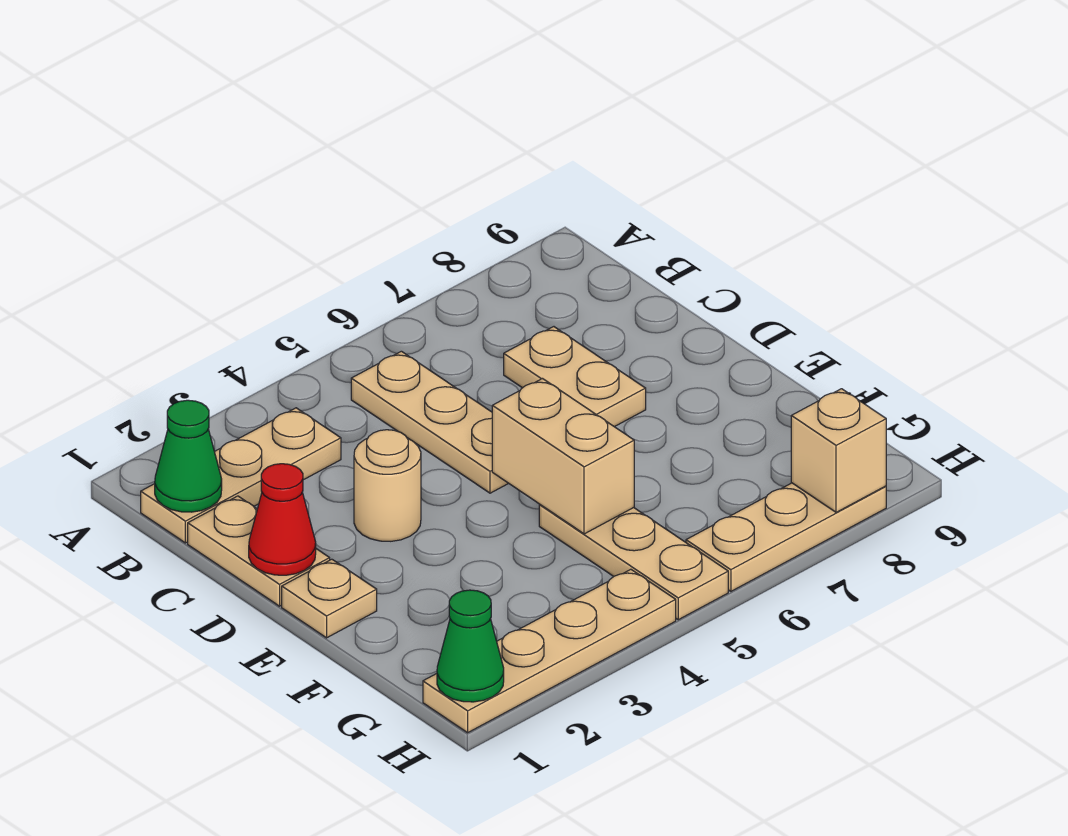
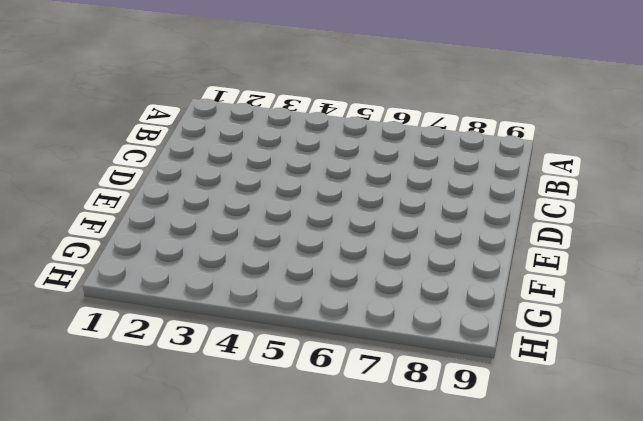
none -> tan 1x3 plate [141,408,341,543]
none -> tan 1x3 plate [351,351,508,493]
none -> tan 1x2 plate [188,496,330,606]

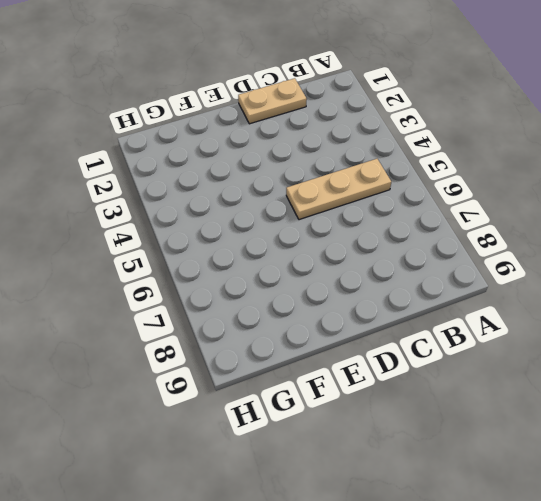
none -> tan 1x3 plate [141,408,341,543]
none -> tan 1x2 plate [504,327,646,427]
none -> tan 1x1 round brick [354,430,421,541]

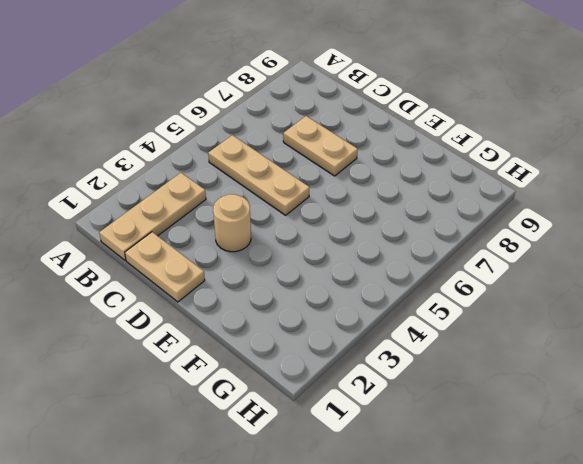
none -> tan 1x1 plate [282,559,377,638]
none -> tan 1x3 plate [539,505,728,620]
none -> tan 1x4 plate [423,569,676,733]

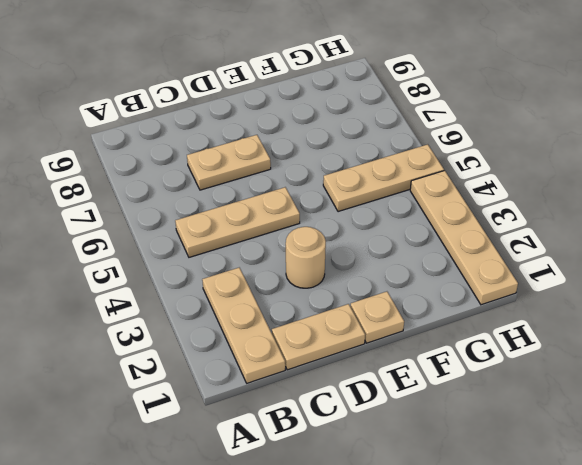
none -> tan 1x3 plate [686,483,886,591]
none -> green 1x1 cone [155,400,222,512]
none -> red 1x1 cone [249,464,316,575]

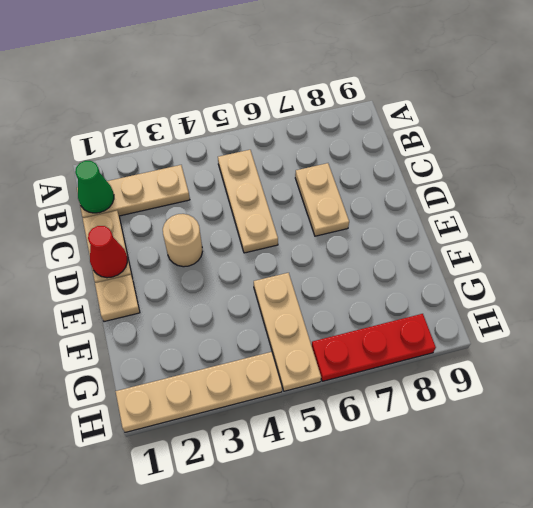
red 1x3 plate [312,314,436,381] -> tan 1x3 plate [686,483,886,591]
none -> tan 1x2 brick [492,379,634,534]
none -> green 1x1 cone [437,590,504,702]
none -> tan 1x1 brick [791,389,886,512]

